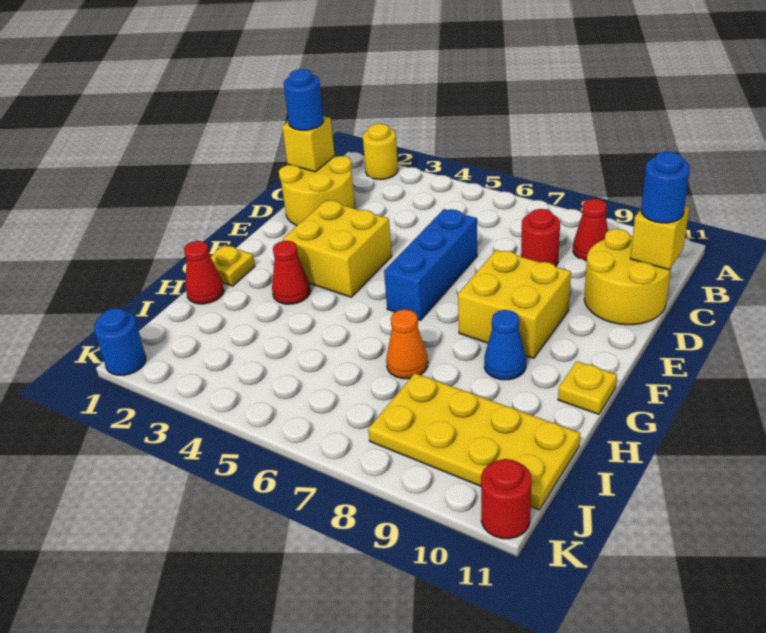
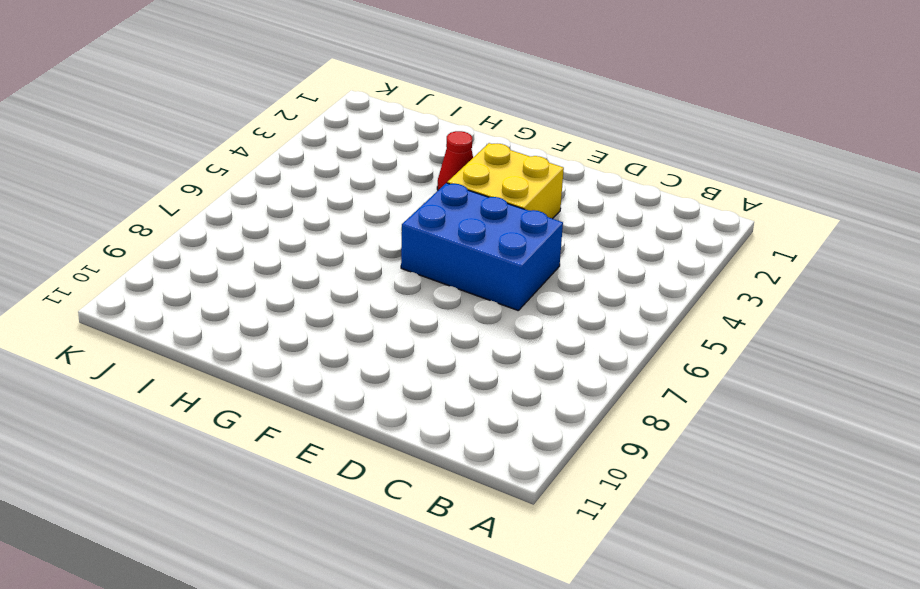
blue 2x3 brick [401,183,563,310] -> blue 1x3 brick [384,209,477,320]
none -> yellow 1x1 round brick [363,124,398,179]
none -> red 1x1 cone [573,199,608,261]
none -> yellow 2x2 round brick [279,156,355,225]

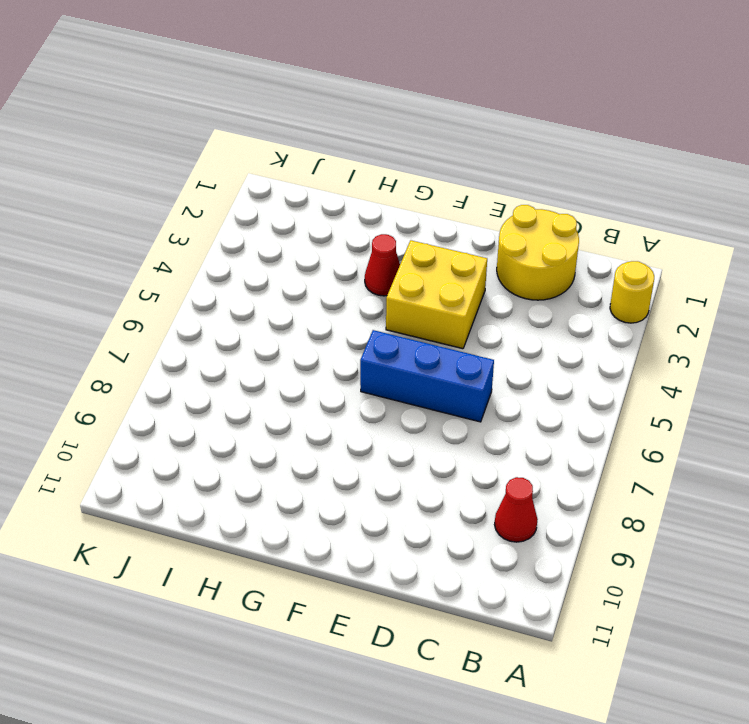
none -> red 1x1 round brick [521,209,560,267]
none -> yellow 2x2 round brick [584,229,671,325]
none -> yellow 2x2 brick [458,250,571,358]

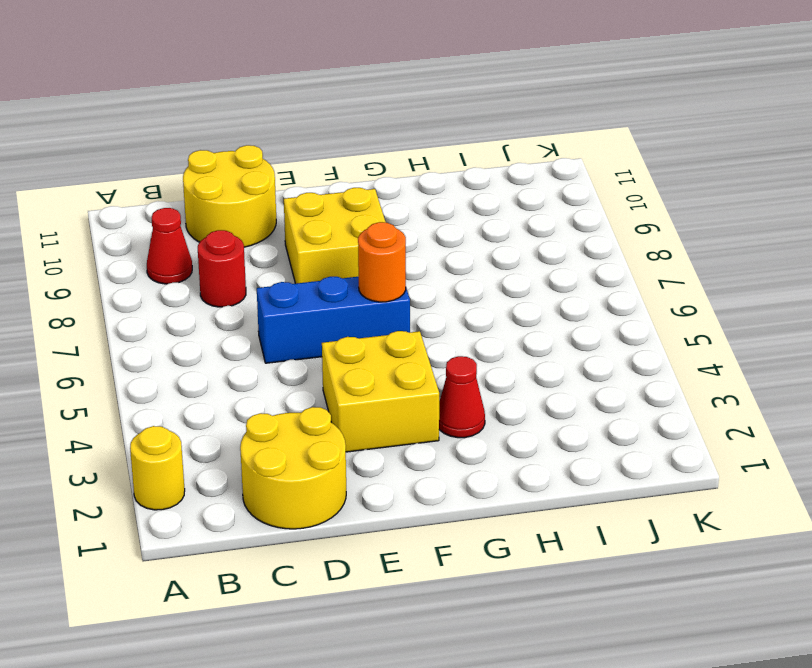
orange 1x1 round brick [358,222,406,302] -> none
none -> yellow 1x1 plate [211,245,255,286]
none -> blue 1x1 cone [484,310,526,380]
none -> yellow 1x1 plate [558,361,617,414]

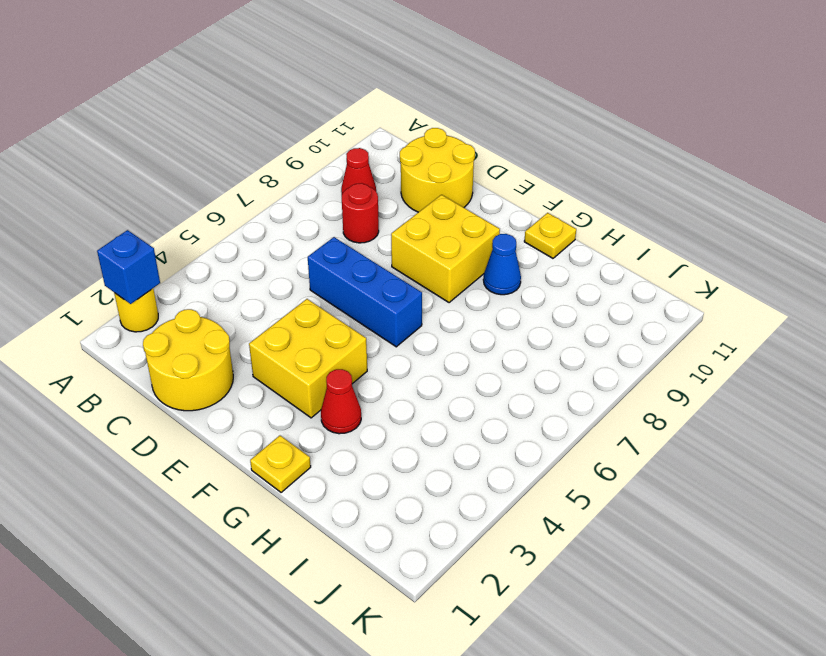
blue 1x1 brick [97,230,160,304] -> none
none -> red 1x1 cone [184,241,224,304]
none -> orange 1x1 cone [386,309,428,379]
none -> yellow 2x4 plate [368,373,580,510]

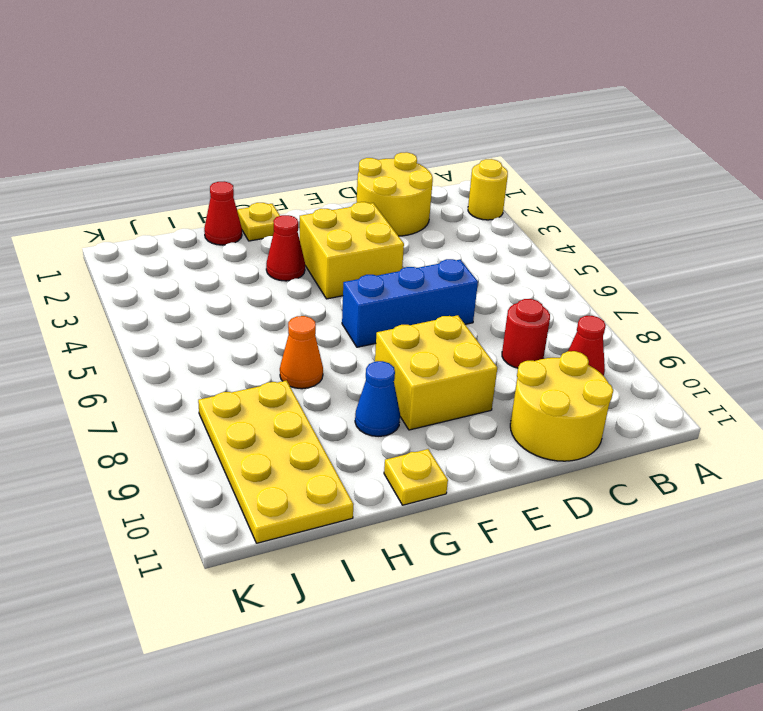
none -> blue 1x1 round brick [94,308,146,375]
none -> red 1x1 round brick [481,459,532,539]
none -> yellow 1x1 brick [282,116,335,172]

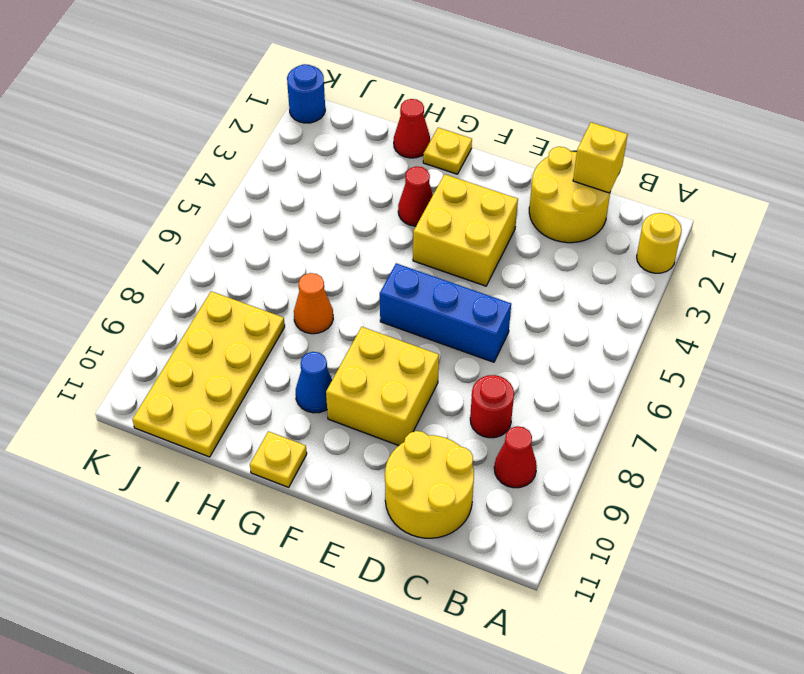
none -> red 1x1 round brick [481,459,532,539]
none -> yellow 1x1 brick [630,205,689,270]
none -> blue 1x1 round brick [283,69,324,130]

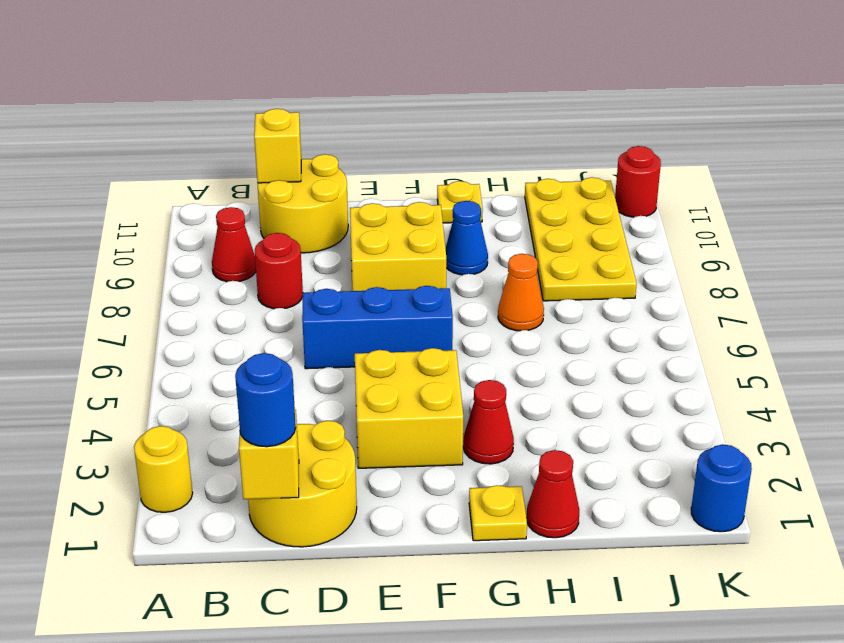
none -> blue 1x1 round brick [641,151,690,223]

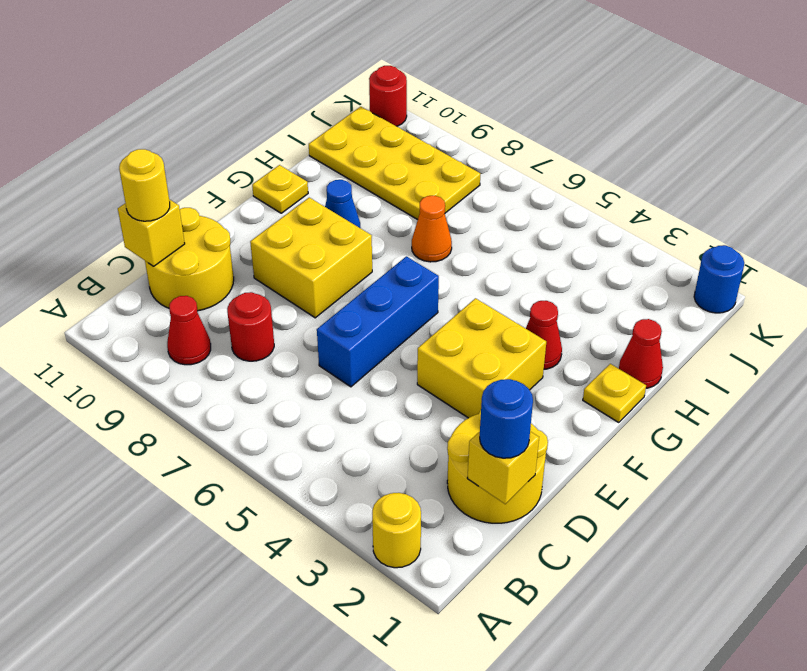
yellow 1x1 round brick [119,149,170,221] -> blue 1x1 round brick [641,151,690,223]

